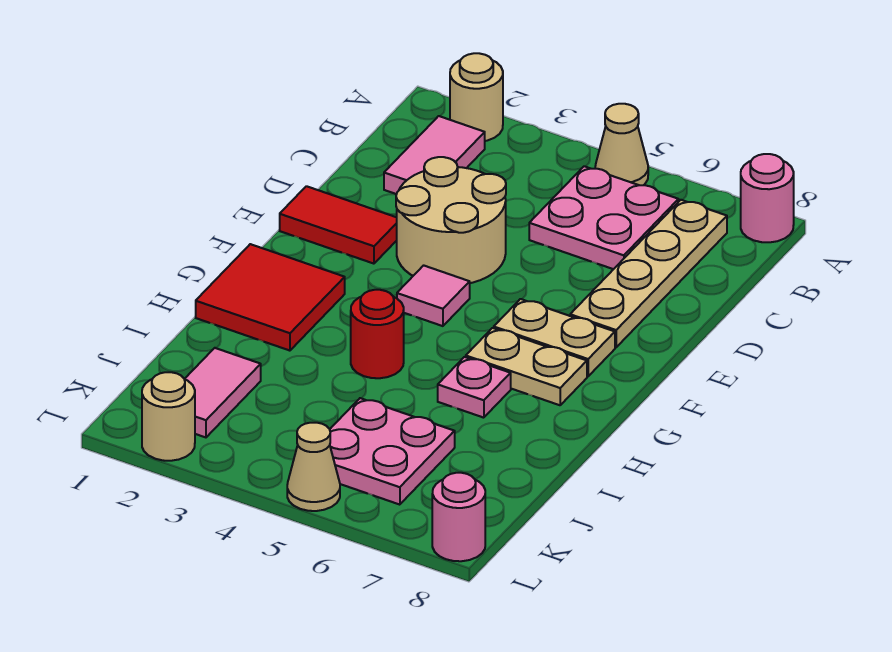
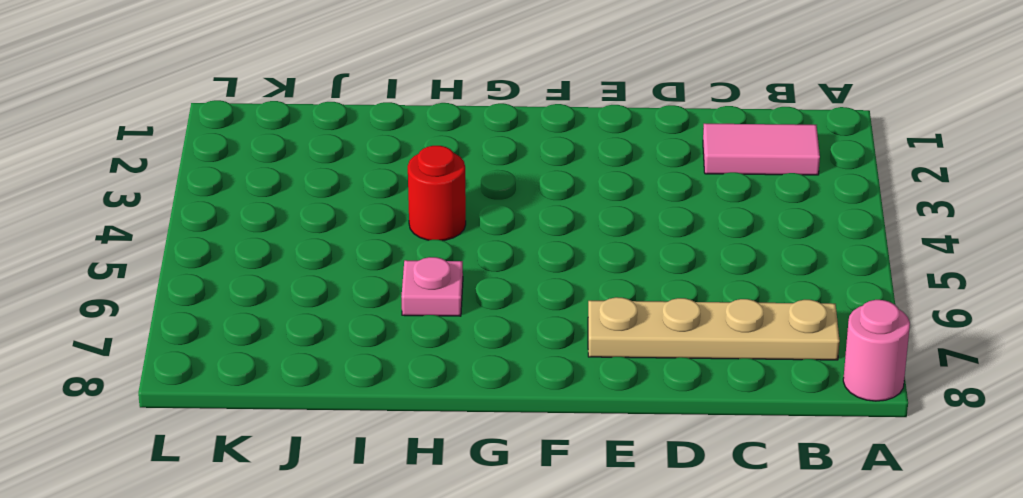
none -> tan 1x1 round brick [450,53,503,141]
none -> tan 1x1 cone [595,104,648,185]
none -> pink 2x2 plate [529,166,679,269]

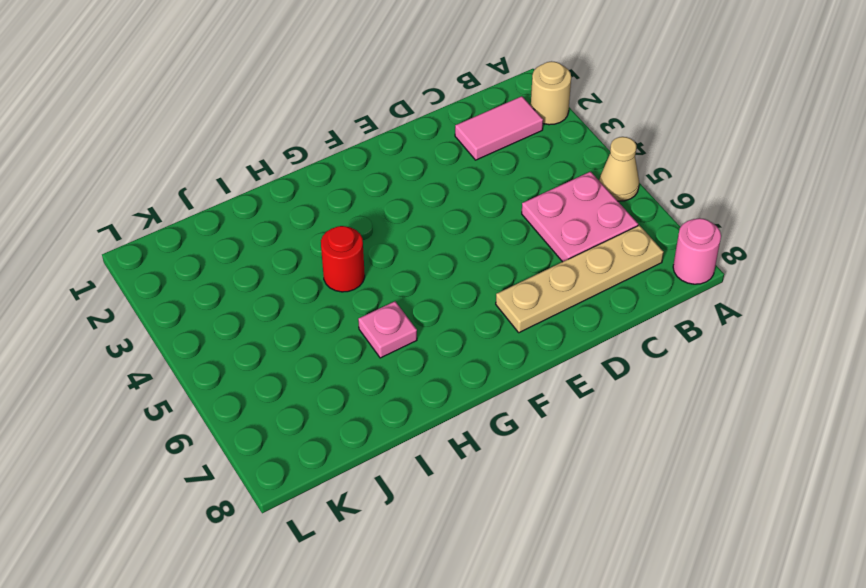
none -> tan 2x2 round brick [396,157,506,283]
none -> red 1x2 tile [280,186,397,264]
none -> pink 1x1 tile [397,265,470,326]

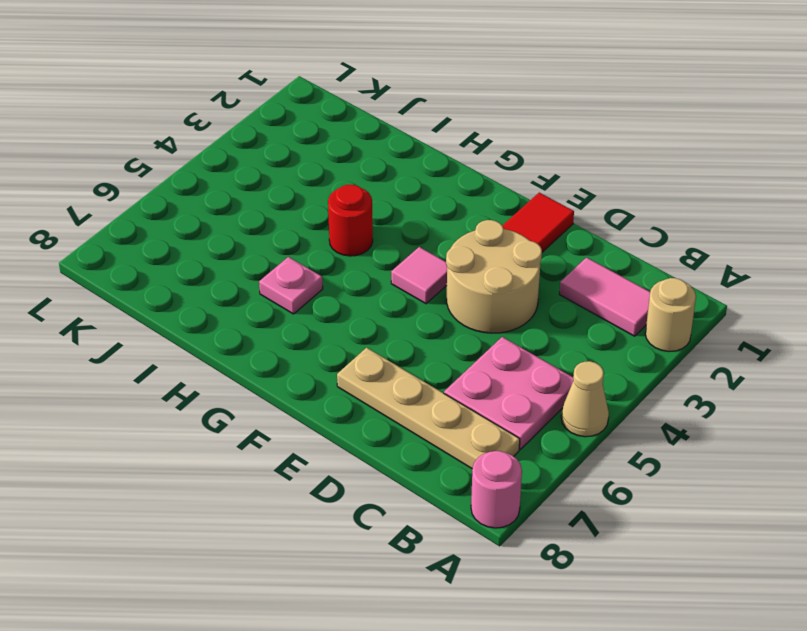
none -> tan 1x2 plate [494,299,615,376]
none -> red 2x2 tile [196,244,345,351]
none -> tan 1x2 plate [466,328,587,405]

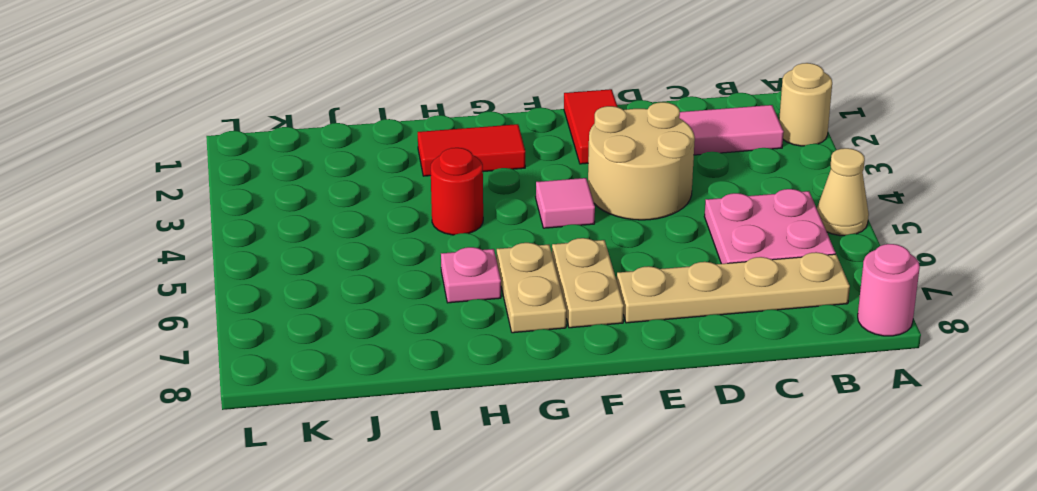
red 1x2 tile [418,124,525,176] -> red 2x2 tile [196,244,345,351]
none -> pink 1x2 tile [185,348,261,437]
none -> pink 2x2 plate [330,398,455,505]
none -> tan 1x1 round brick [142,372,195,461]

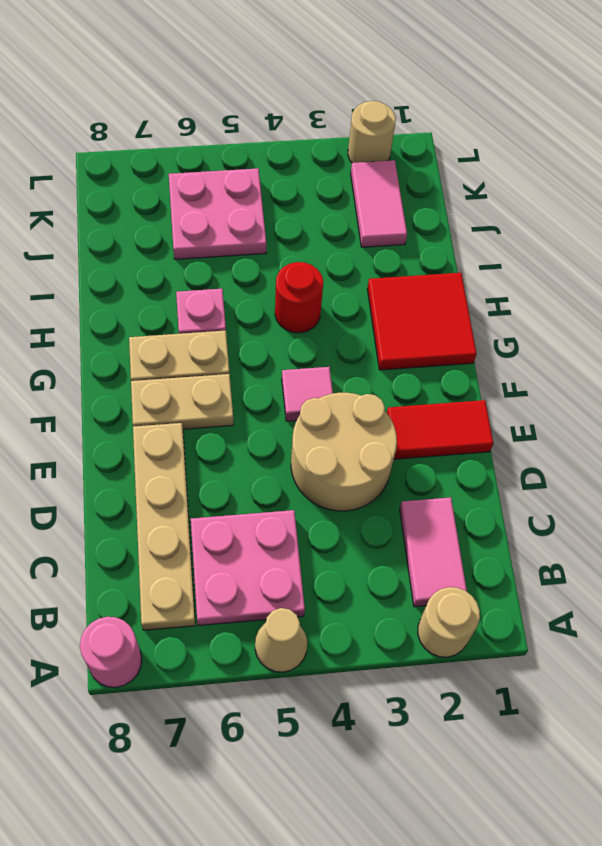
none -> tan 1x1 cone [287,423,340,511]
none -> pink 1x1 round brick [432,473,485,561]

